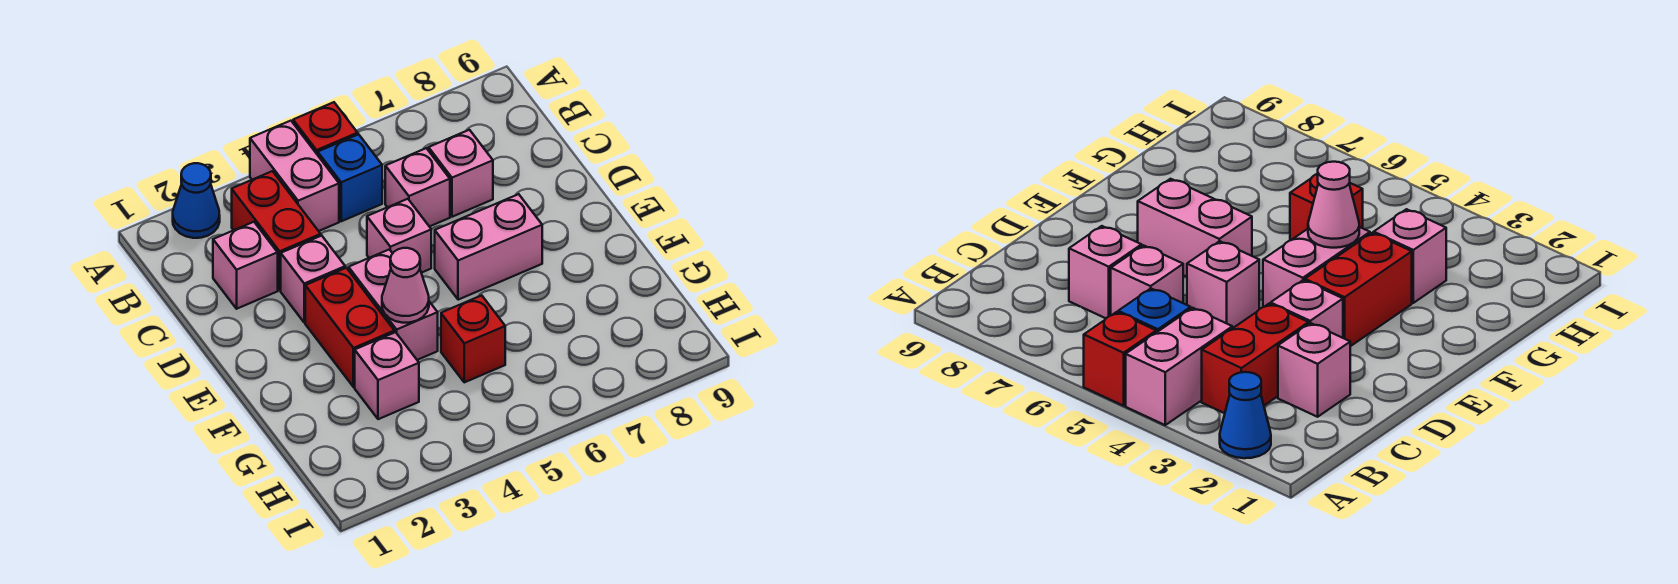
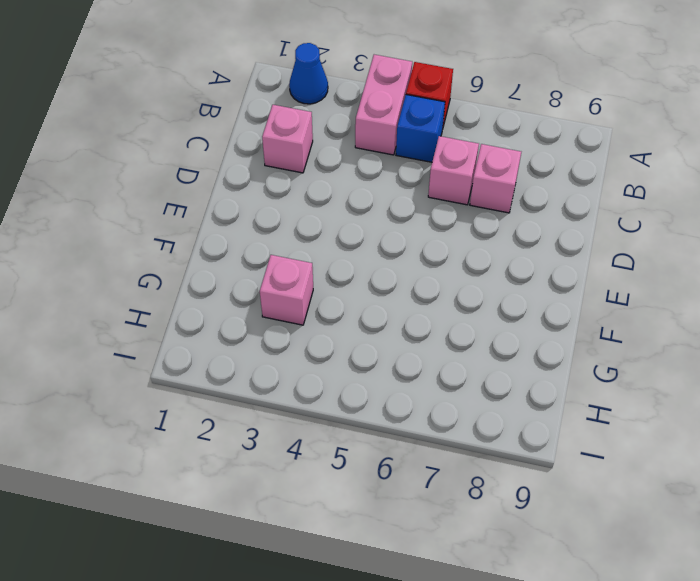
none -> red 1x2 brick [232,171,321,290]
none -> pink 1x1 brick [281,236,345,323]
none -> pink 1x1 brick [367,199,431,273]

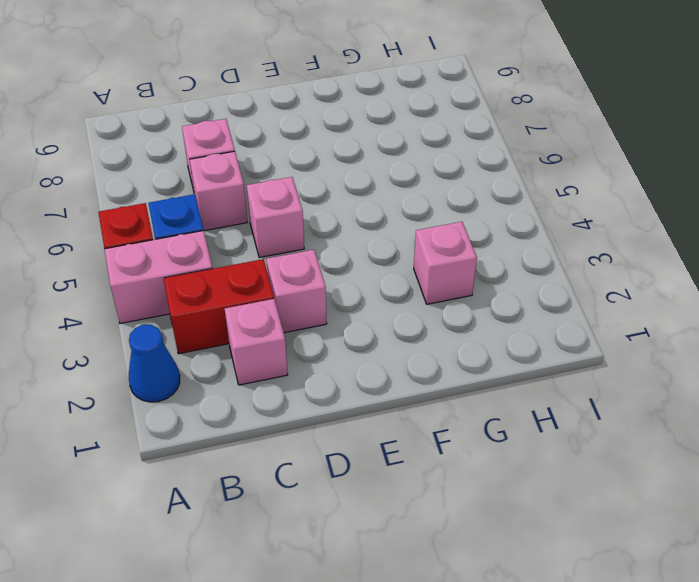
none -> red 1x2 brick [305,268,395,387]
none -> pink 1x2 brick [349,249,438,360]
none -> pink 1x2 brick [435,194,542,300]

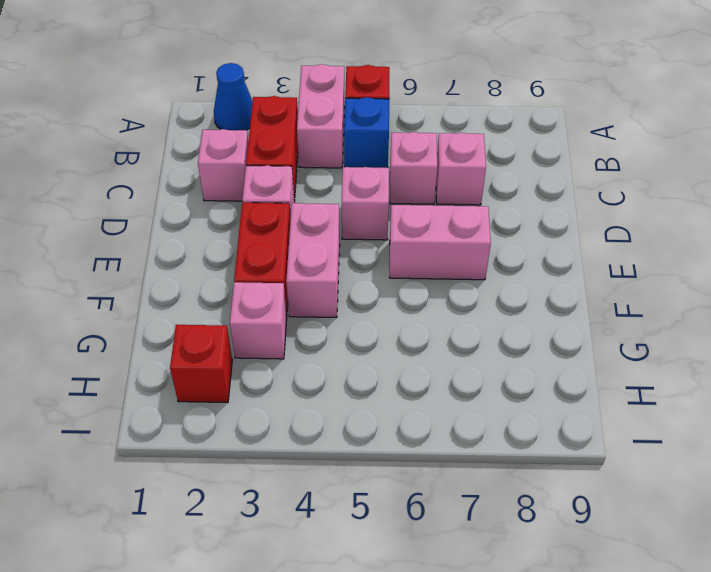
red 1x1 brick [170,325,232,403] -> red 1x1 brick moved to [441,295,505,382]
none -> pink 1x1 cone [382,248,429,323]

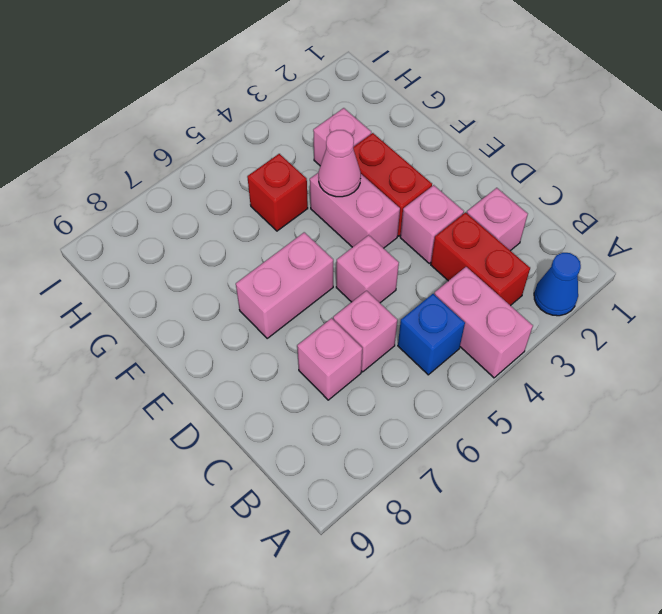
none -> red 1x1 brick [293,102,358,155]

